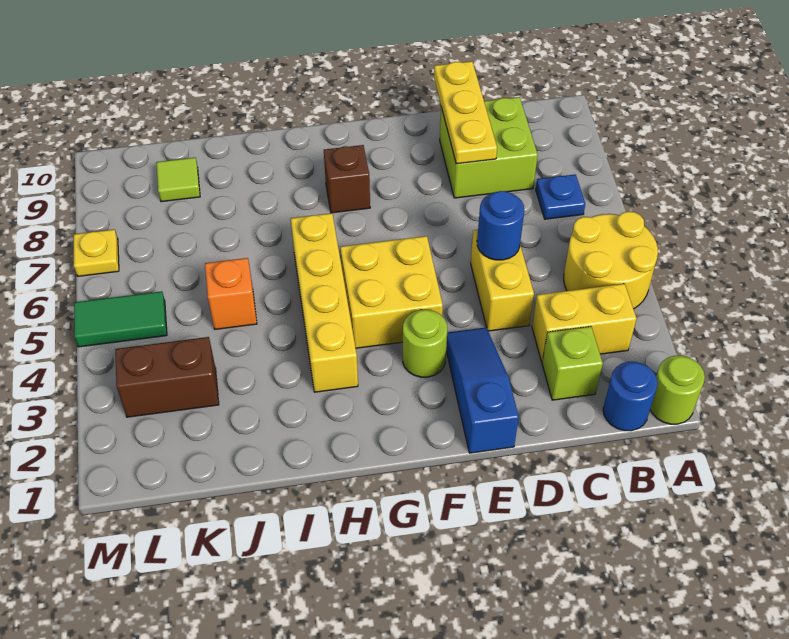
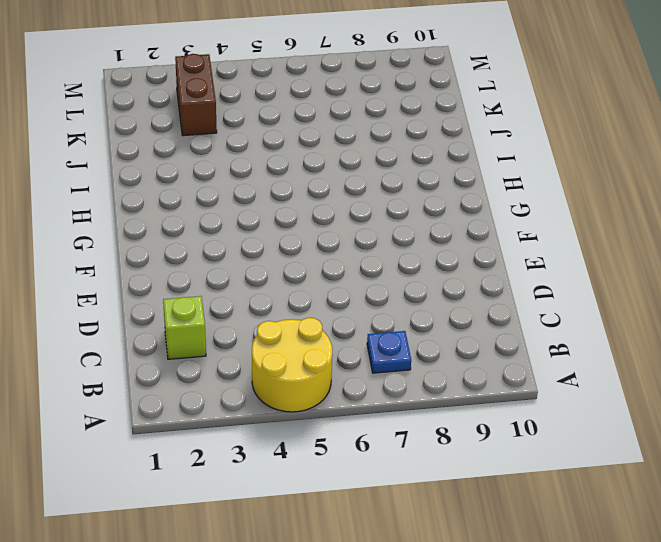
none -> lime 1x1 round brick [650,356,705,424]
none -> blue 1x1 round brick [603,362,658,431]
none -> yellow 1x2 brick [532,284,637,361]

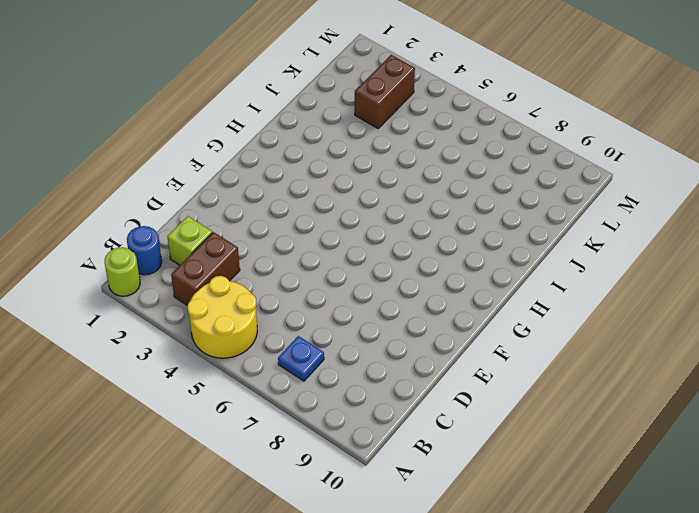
brown 1x2 brick [171,232,240,305] -> yellow 1x2 brick [532,284,637,361]
none -> lime 2x2 brick [440,97,538,198]
none -> yellow 1x2 brick [471,230,534,331]
none -> blue 1x3 slope [446,328,519,453]

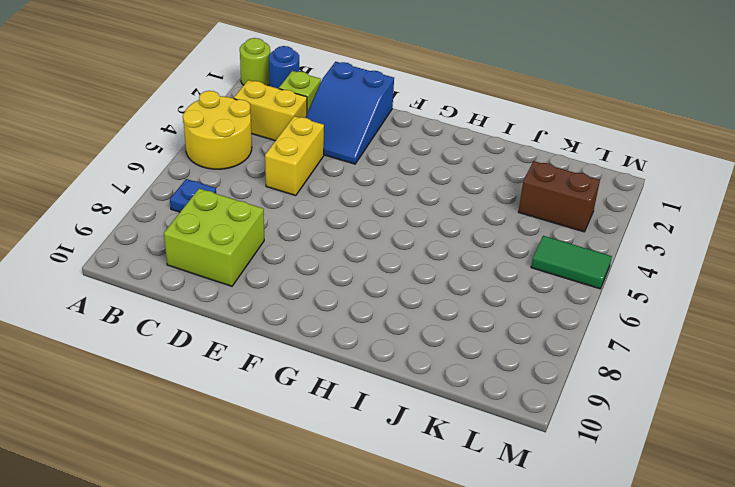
blue 2x3 slope [305,62,394,164] -> blue 1x3 slope [446,328,519,453]
none -> lime 1x1 round brick [403,310,447,377]
none -> yellow 2x2 brick [340,236,443,348]
none -> brown 1x1 brick [324,145,370,213]

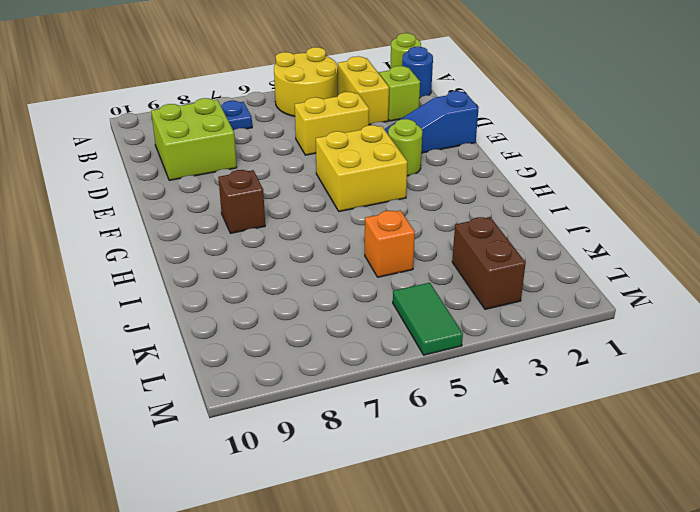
none -> yellow 1x4 brick [291,213,358,392]
none -> lime 1x1 tile [156,158,200,202]
none -> yellow 1x1 plate [74,229,119,276]

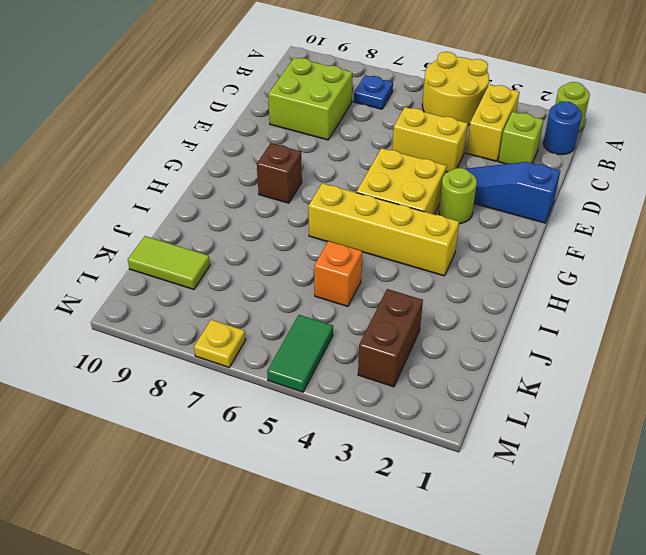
lime 1x2 tile [128,236,210,290] -> lime 1x1 tile [156,158,200,202]
none -> blue 1x1 round brick [477,191,524,260]
none -> yellow 1x3 plate [434,61,497,164]

